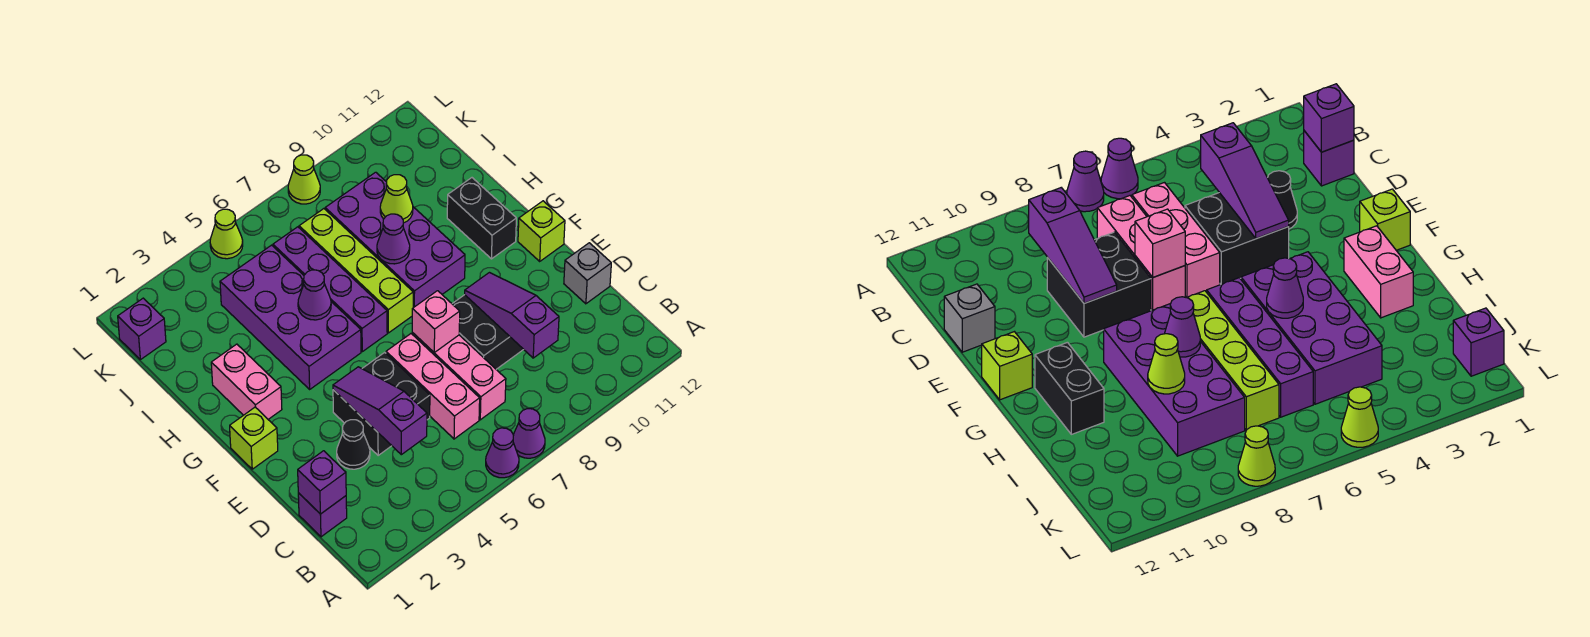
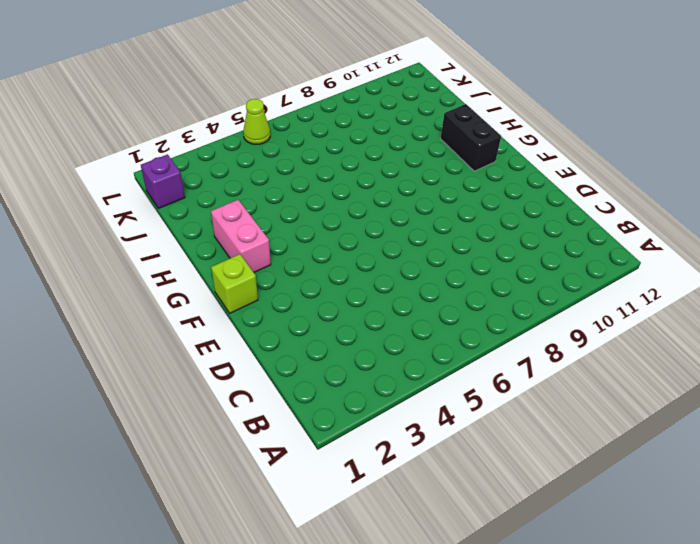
none -> purple 1x1 cone [486,428,519,478]
none -> purple 1x1 cone [513,409,545,458]
none -> purple 1x1 brick [298,493,347,537]

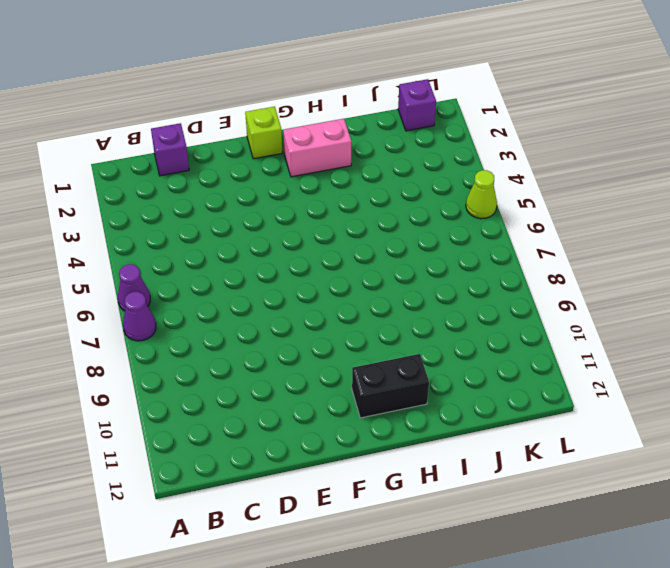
none -> pink 1x3 brick [386,334,480,439]
none -> pink 1x3 brick [412,332,506,420]
none -> black 1x1 cone [337,420,370,469]

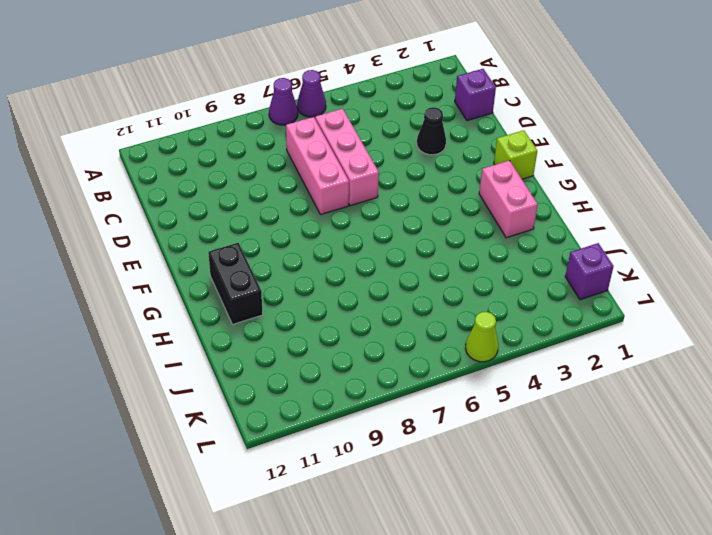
none -> black 2x2 brick [333,352,430,455]
none -> black 2x2 brick [452,295,524,369]
none -> grey 1x1 brick [564,243,611,304]

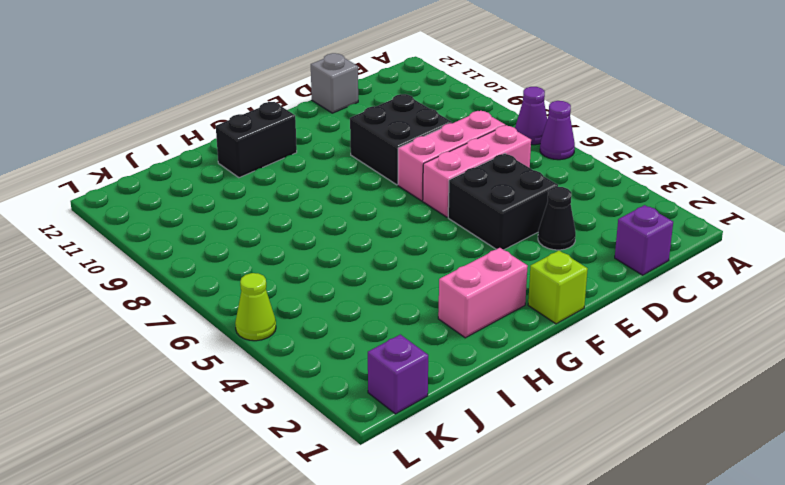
none -> lime 1x1 brick [518,201,565,261]
none -> purple 2x4 brick [220,245,361,389]
none -> purple 1x4 brick [273,227,387,352]

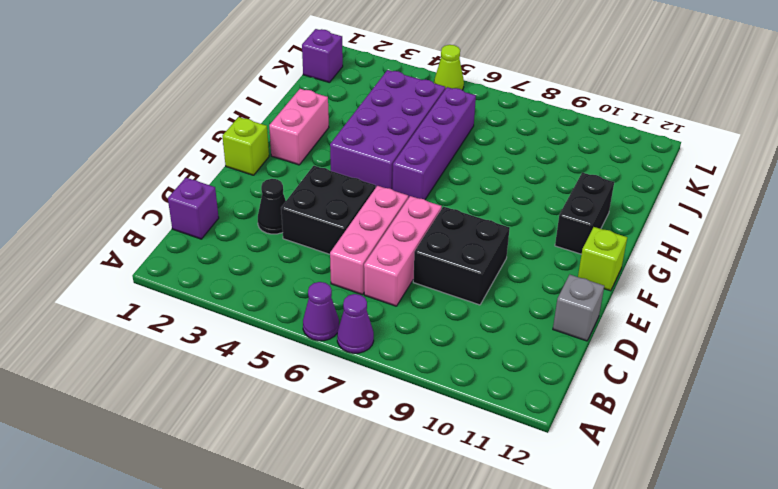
none -> lime 1x4 brick [299,209,413,333]
none -> purple 2x4 brick [325,172,465,308]
none -> lime 1x1 cone [288,155,320,204]

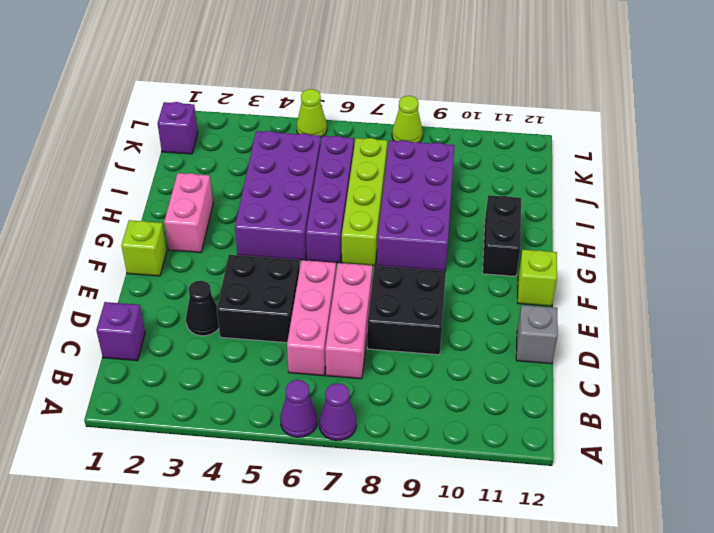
none -> purple 1x1 brick [298,451,346,514]
none -> purple 1x3 slope [333,367,427,455]
none -> purple 1x3 slope [465,273,559,358]

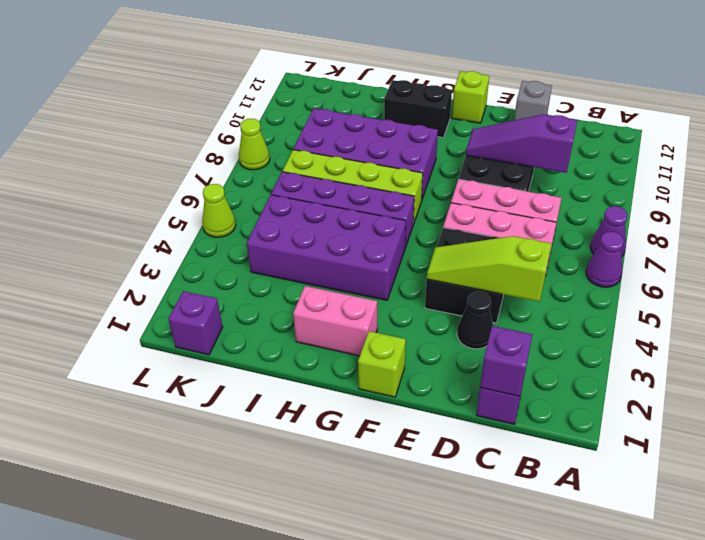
lime 1x3 slope [427,236,551,302] -> purple 1x3 slope [333,367,427,455]
none -> pink 1x1 brick [412,291,460,352]
none -> purple 1x1 cone [298,270,331,320]
none -> purple 1x1 cone [377,214,410,264]

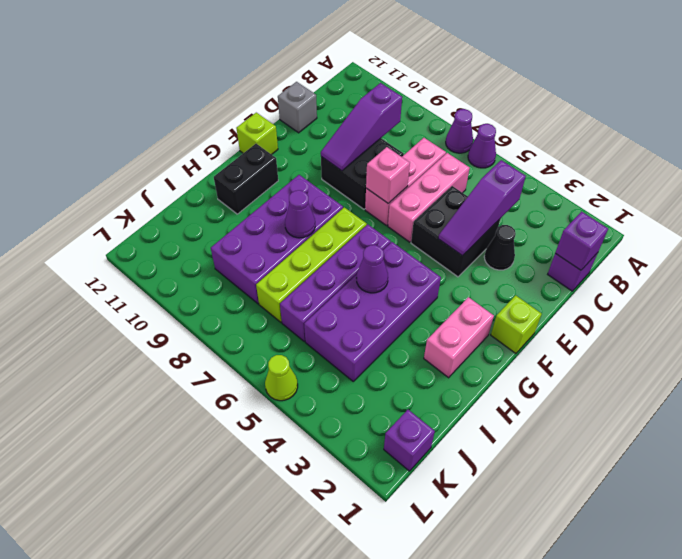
none -> lime 1x1 cone [288,155,320,204]
none -> lime 1x1 cone [380,175,413,223]

